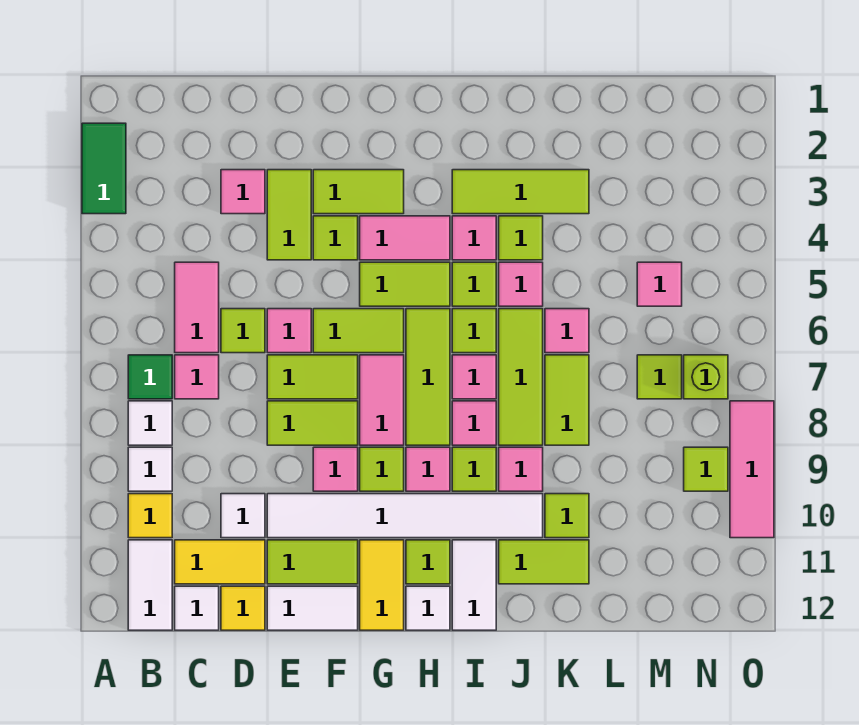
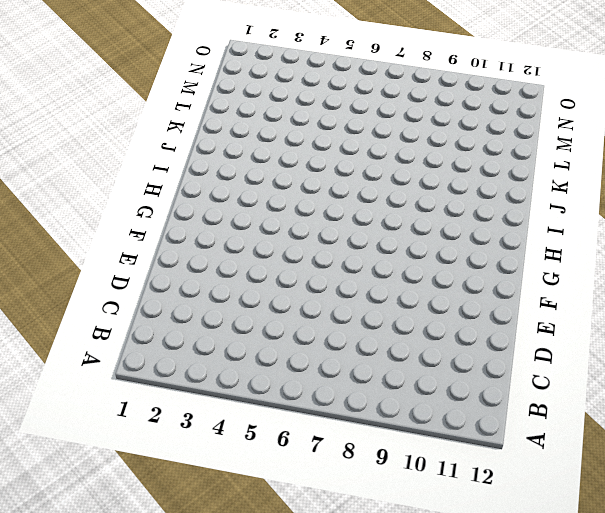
none -> green 1x2 tile [82,123,126,214]
none -> green 1x1 tile [128,355,172,399]
none -> white 1x1 tile [128,401,172,445]
none -> white 1x1 tile [128,447,172,491]

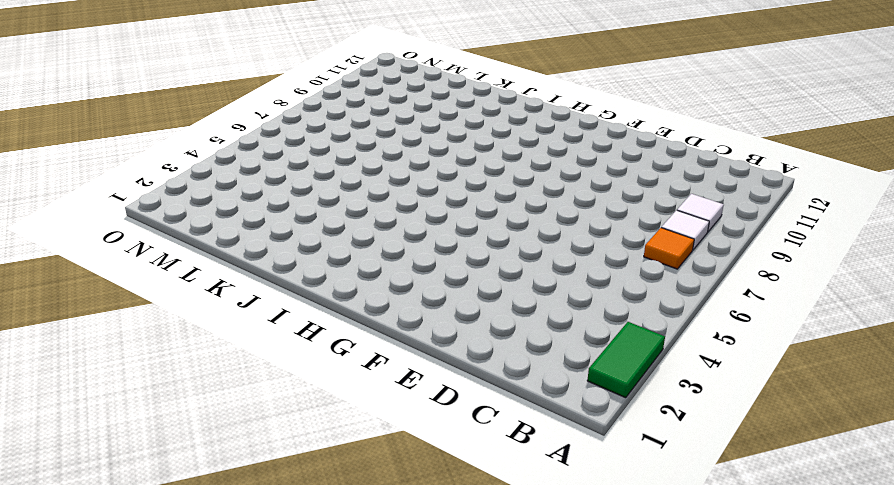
orange 1x1 tile [644,228,694,269] -> green 1x1 tile [128,355,172,399]
none -> yellow 1x1 tile [128,494,172,538]
none -> white 1x2 tile [128,540,172,630]
none -> pink 1x2 tile [175,262,219,353]
none -> pink 1x1 tile [175,355,219,399]

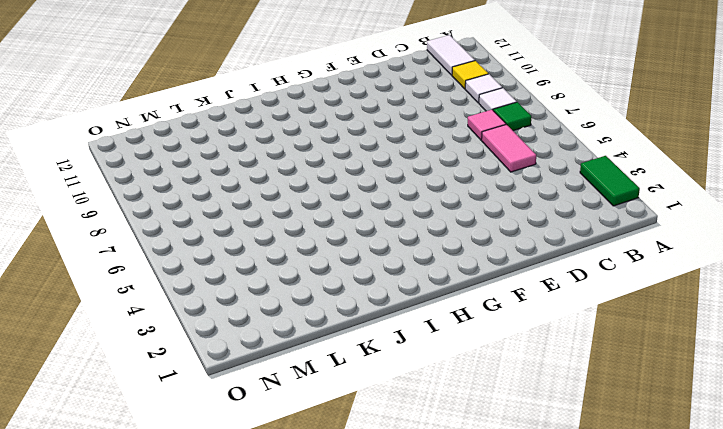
none -> yellow 1x2 tile [175,540,265,584]
none -> white 1x1 tile [175,586,219,630]
none -> pink 1x1 tile [221,170,265,214]
none -> lime 1x1 tile [221,309,265,353]

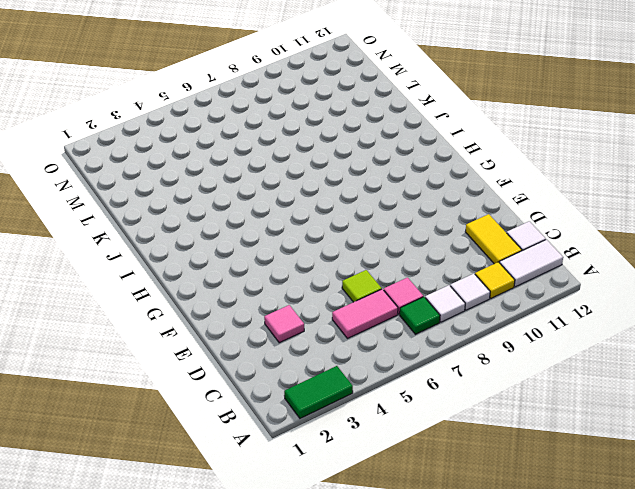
none -> white 1x1 tile [221,494,265,538]
none -> yellow 1x1 tile [221,586,265,630]
none -> lime 1x2 tile [267,170,311,260]
none -> pink 1x1 tile [267,309,311,353]

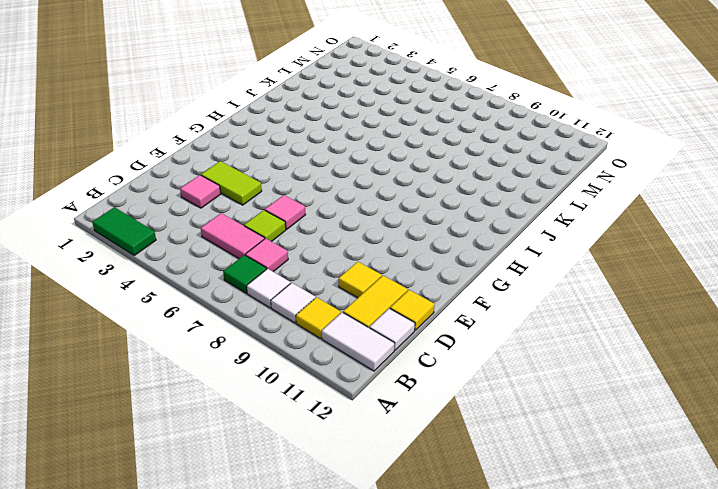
yellow 1x1 tile [339,262,382,298] -> white 1x1 tile [221,494,265,538]
none -> lime 1x2 tile [267,355,358,399]
none -> lime 1x2 tile [267,401,358,445]
none -> white 1x6 tile [267,494,543,538]
none -> lime 1x2 tile [267,540,358,584]

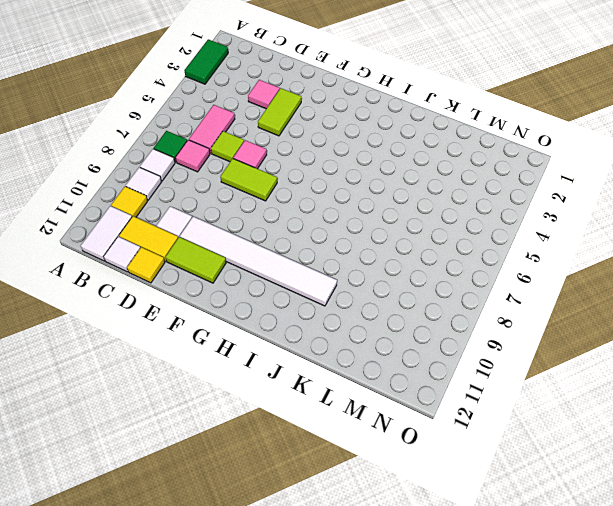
none -> lime 1x2 tile [267,401,358,445]
none -> white 1x2 tile [267,586,358,630]
none -> lime 1x2 tile [313,170,404,214]
none -> lime 1x1 tile [313,216,358,260]

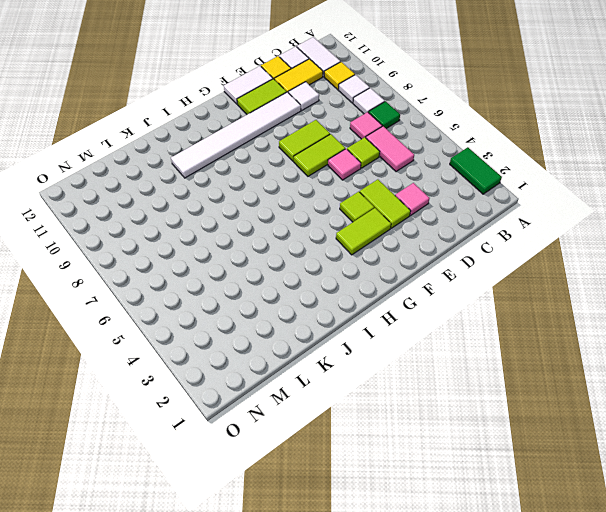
none -> lime 1x2 tile [313,309,404,353]
none -> pink 1x1 tile [313,447,358,491]
none -> pink 1x2 tile [360,216,450,260]
none -> lime 1x2 tile [360,262,450,306]

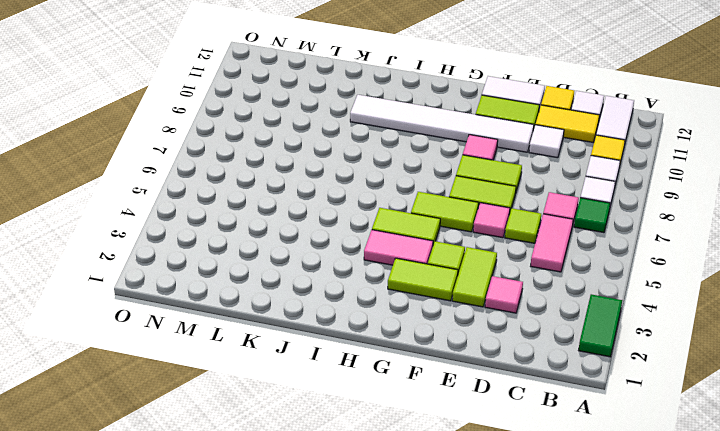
none -> pink 1x2 tile [360,355,404,445]
none -> lime 1x1 tile [360,447,404,491]
none -> yellow 1x2 tile [360,540,404,630]
none -> lime 1x3 tile [406,309,450,445]

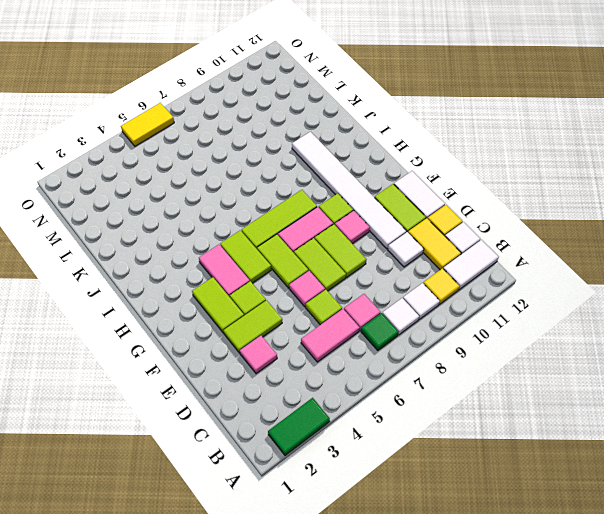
yellow 1x2 tile [121,103,174,146] -> yellow 1x2 tile moved to [360,540,404,630]
none -> pink 1x1 tile [406,447,450,491]
none -> lime 1x1 tile [406,540,450,584]
none -> white 1x1 tile [406,586,450,630]
none -> lime 1x3 tile [452,170,589,214]

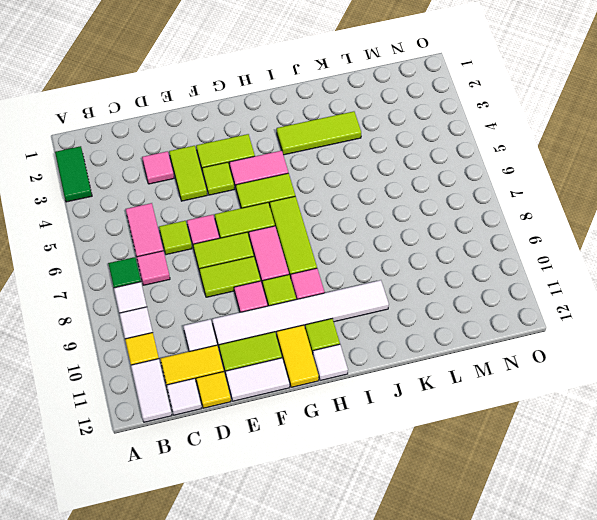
none -> pink 1x1 tile [452,216,496,260]
none -> lime 1x1 tile [452,262,496,306]
none -> lime 1x1 tile [452,309,496,353]
none -> pink 1x1 tile [452,355,496,399]

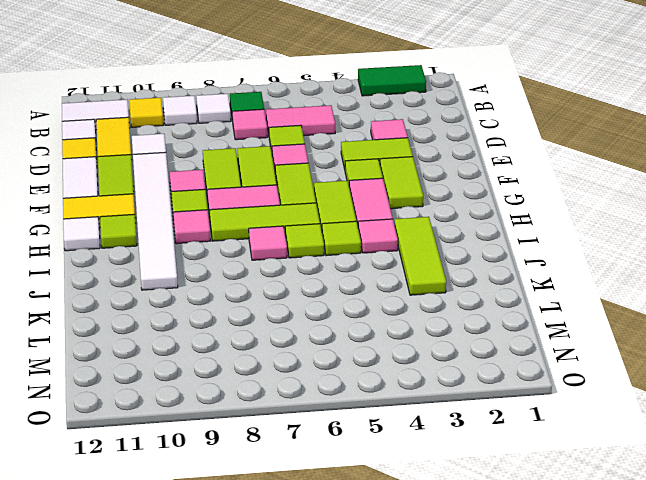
none -> pink 1x1 tile [452,401,496,445]
none -> lime 1x1 tile [452,447,496,491]
none -> white 1x2 tile [452,540,496,630]
none -> lime 1x1 tile [499,216,543,260]

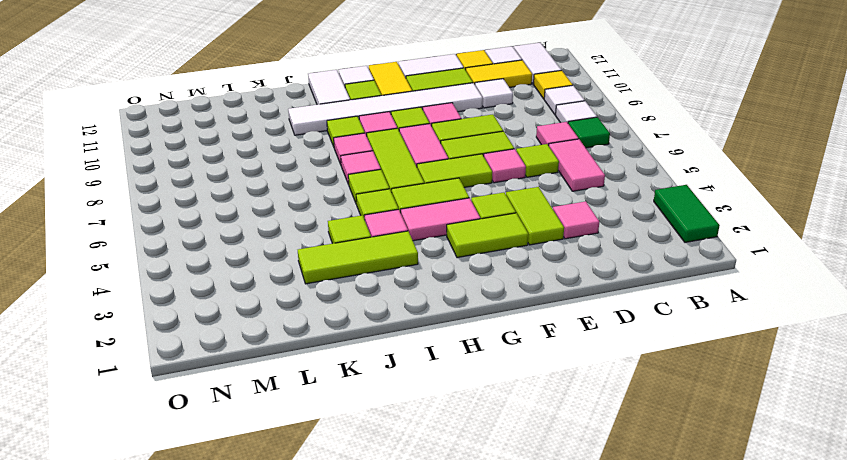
none -> pink 1x1 tile [499,262,543,306]
none -> lime 1x3 tile [499,309,543,445]
none -> pink 1x1 tile [499,447,543,491]
none -> lime 1x2 tile [499,540,589,584]

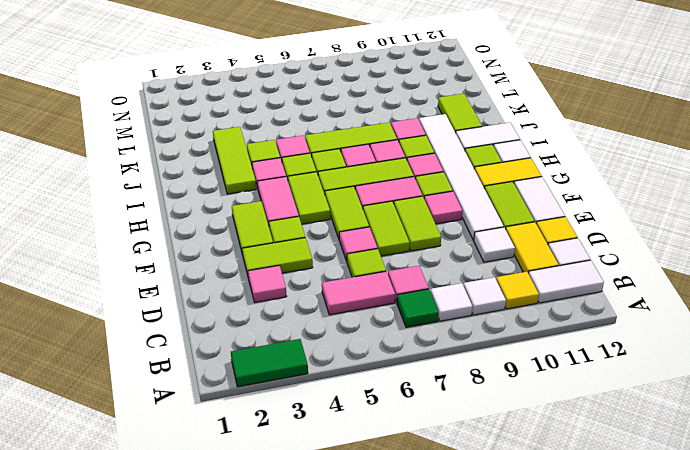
none -> pink 1x1 tile [545,309,589,353]
none -> lime 1x2 tile [545,355,589,445]
none -> lime 1x1 tile [545,494,589,538]
none -> pink 1x1 tile [637,262,682,306]

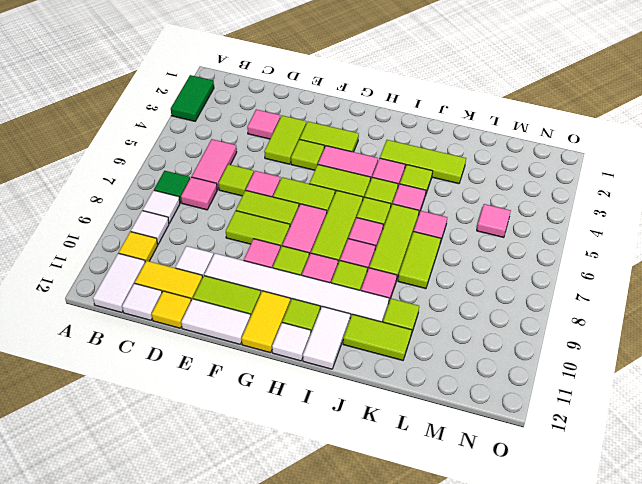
none -> lime 1x1 tile [637,355,682,399]
none -> lime 1x1 brick [684,355,728,399]
none -> lime 1x1 tile [684,447,728,491]
none -> pink 1x3 tile [730,401,774,538]

